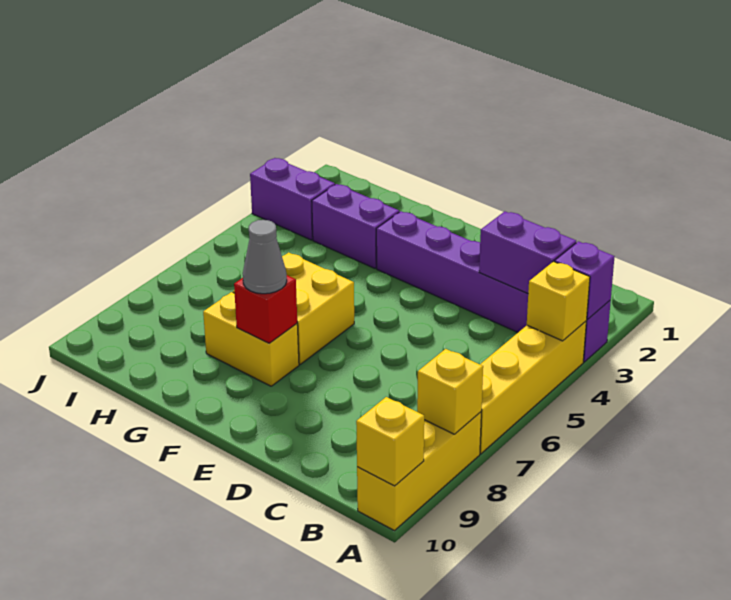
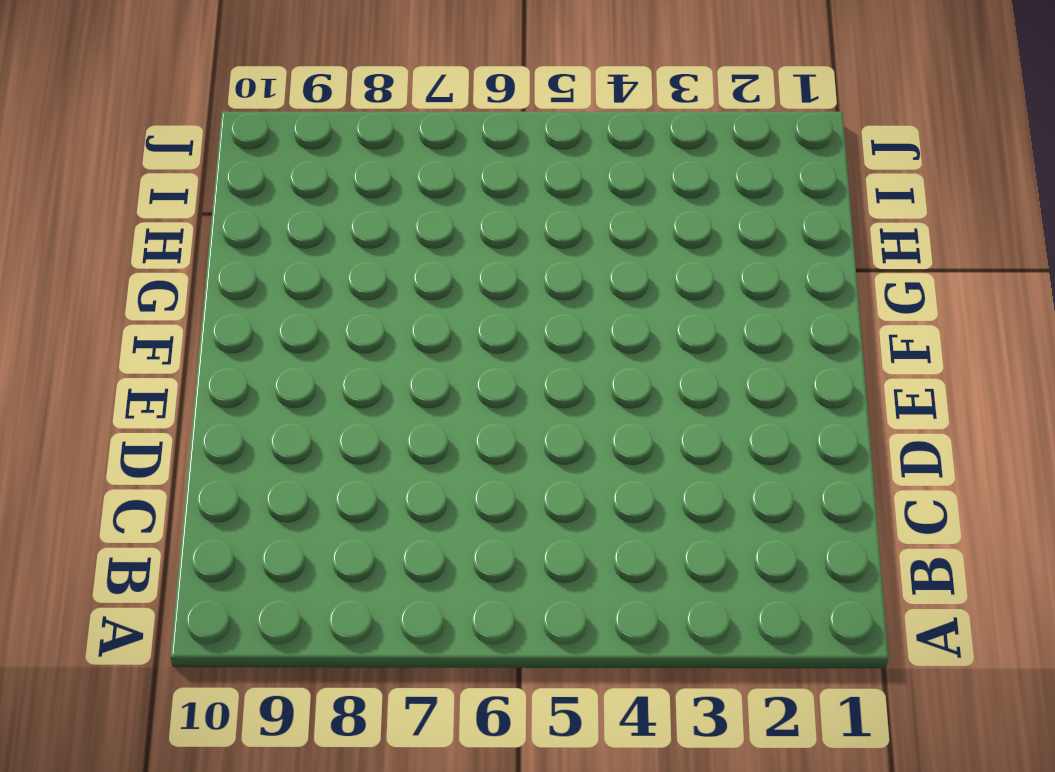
none -> purple 1x6 brick [376,211,611,362]
none -> yellow 1x4 brick [480,321,586,454]
none -> yellow 1x3 brick [357,412,481,531]

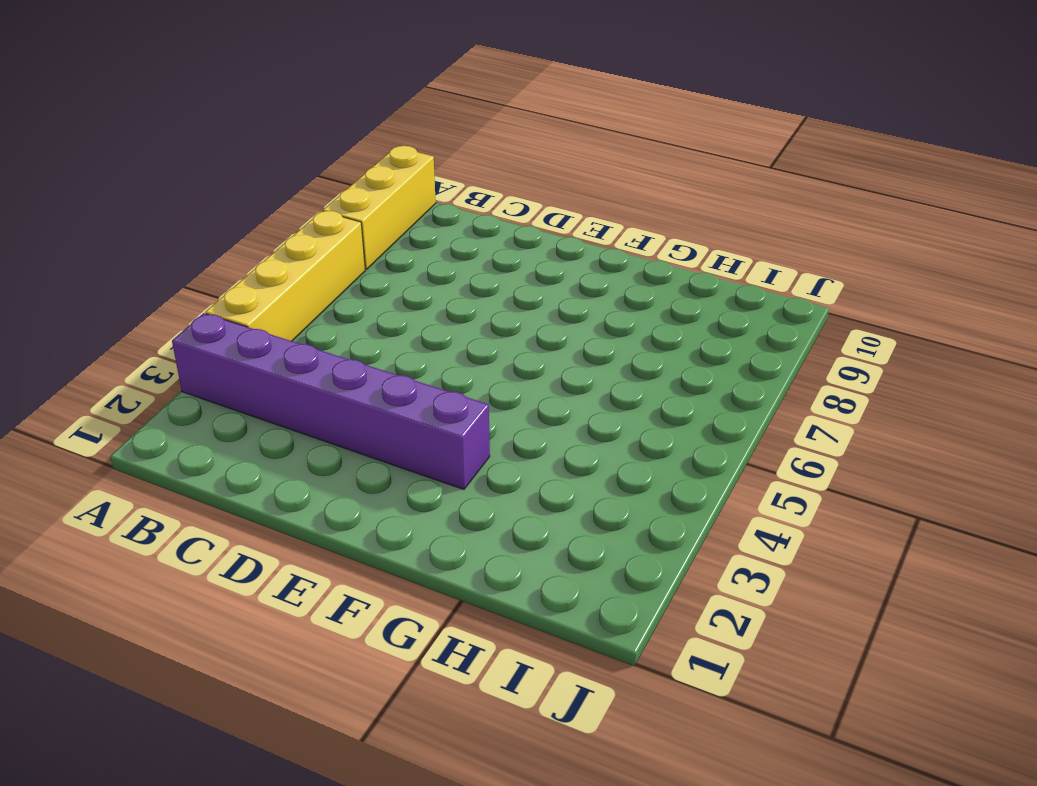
none -> yellow 2x2 brick [233,252,354,364]
none -> yellow 1x2 brick [203,292,299,386]
none -> purple 1x2 brick [312,184,399,268]

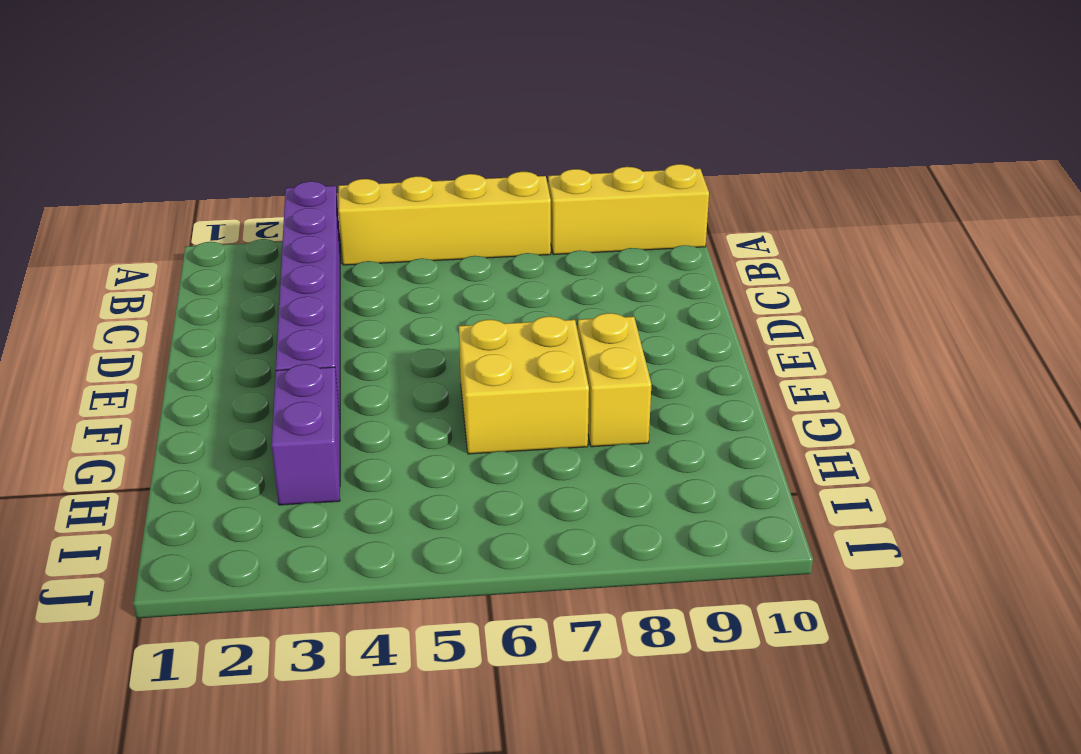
none -> purple 1x2 brick [250,158,335,240]
none -> purple 1x1 brick [555,241,615,319]
none -> yellow 1x1 brick [527,262,590,341]

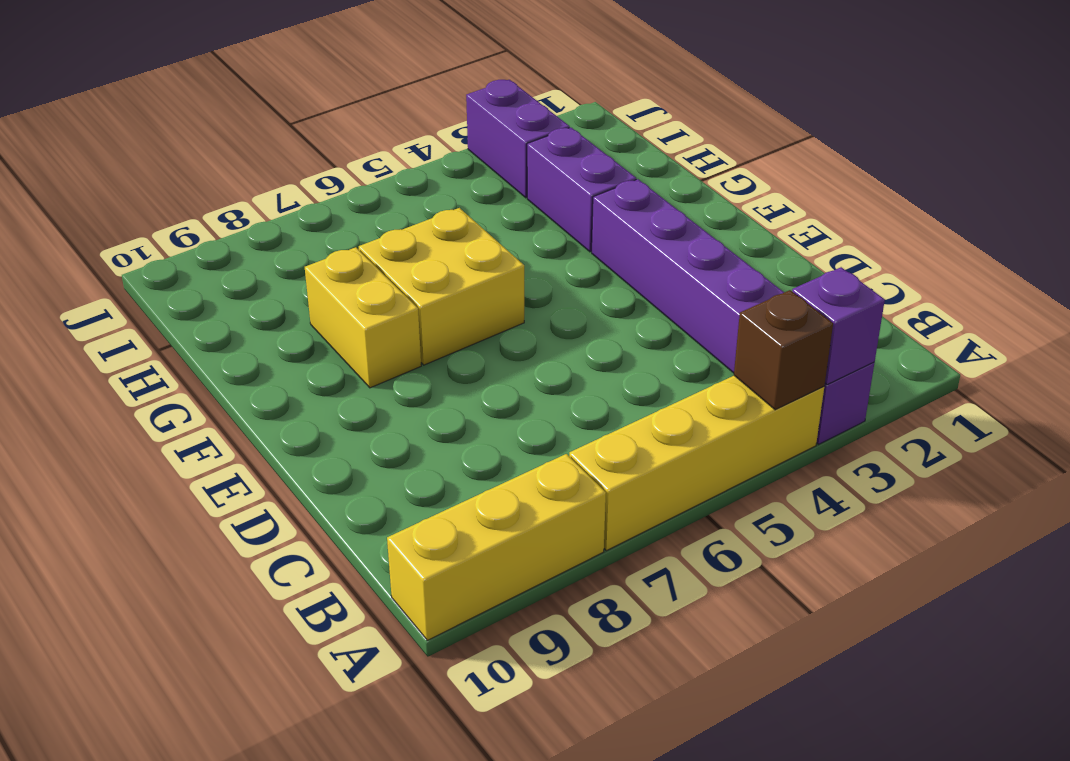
brown 1x1 brick [734,290,833,410] -> yellow 1x1 brick [527,262,590,341]
none -> yellow 1x1 brick [417,349,483,434]
none -> yellow 1x1 brick [356,397,424,486]
none -> purple 1x2 brick [479,211,576,293]

